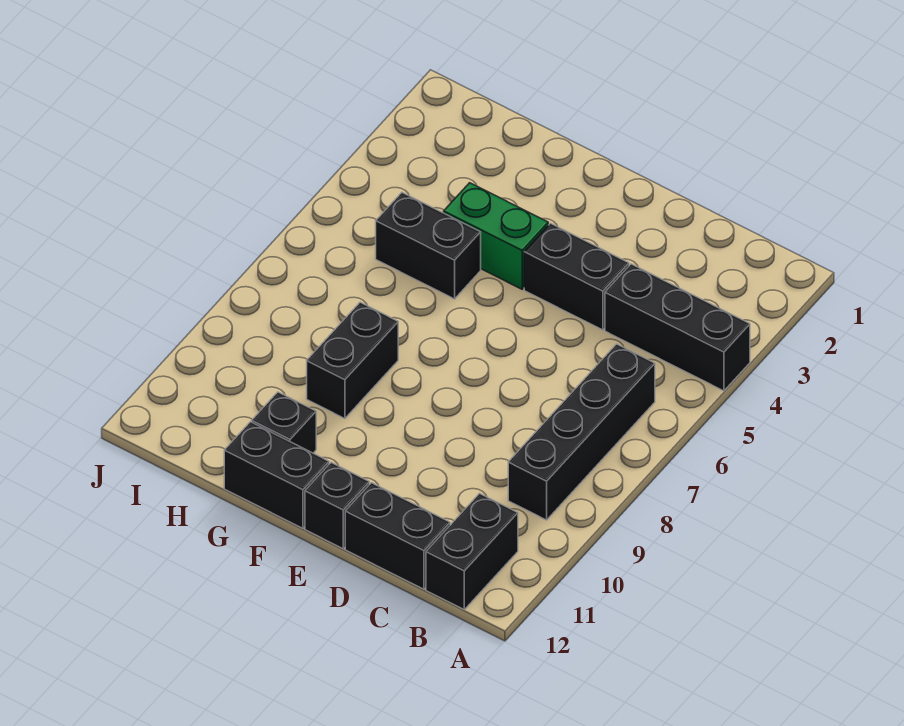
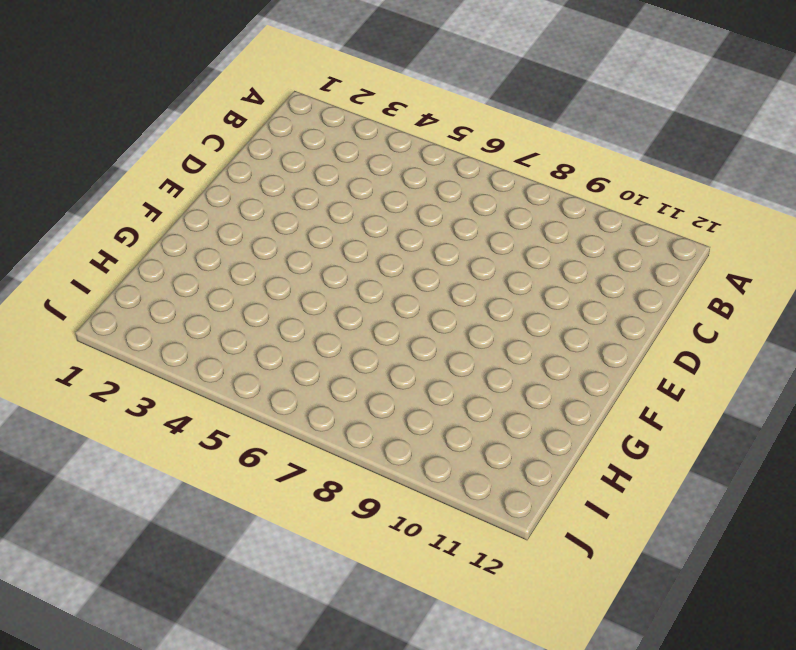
none -> black 1x3 brick [605,264,750,391]
none -> black 1x4 brick [508,344,655,520]

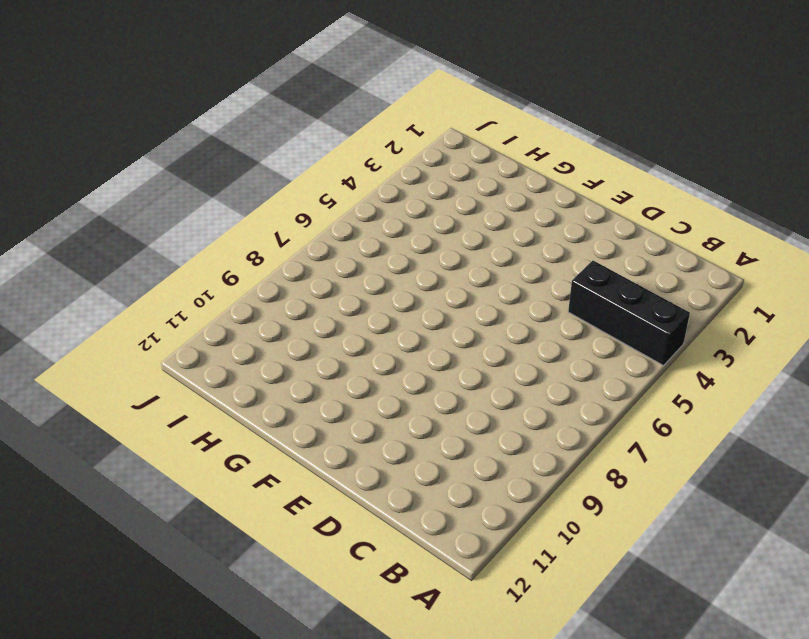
none -> black 1x4 brick [508,344,655,520]
none -> black 1x2 brick [426,493,518,609]

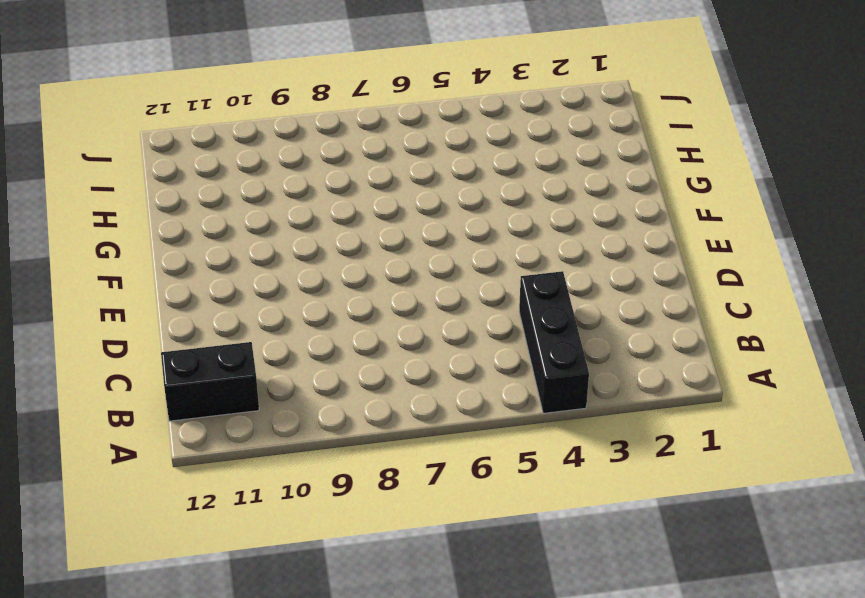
none -> black 1x4 brick [508,344,655,520]
none -> black 1x2 brick [345,483,450,589]

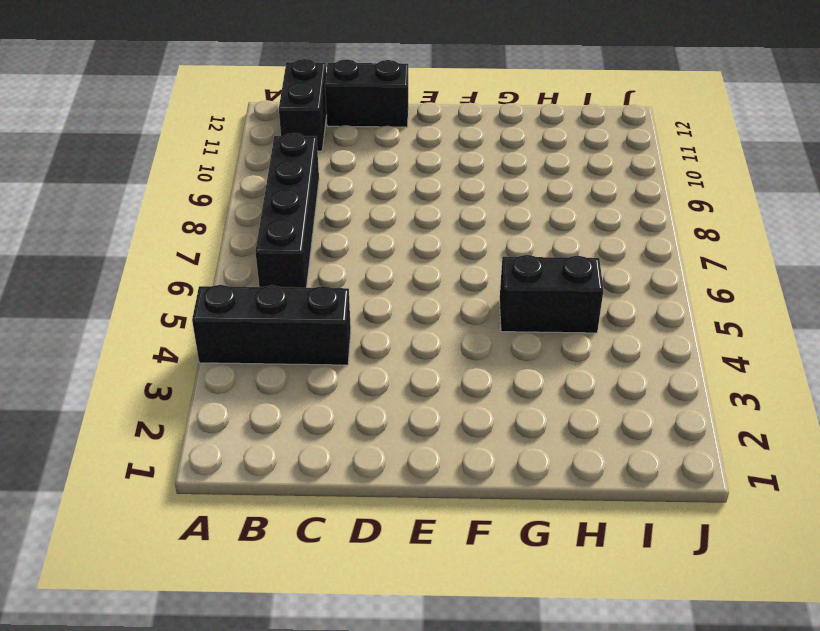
none -> black 1x2 brick [524,223,629,330]
none -> black 1x1 brick [305,463,369,549]

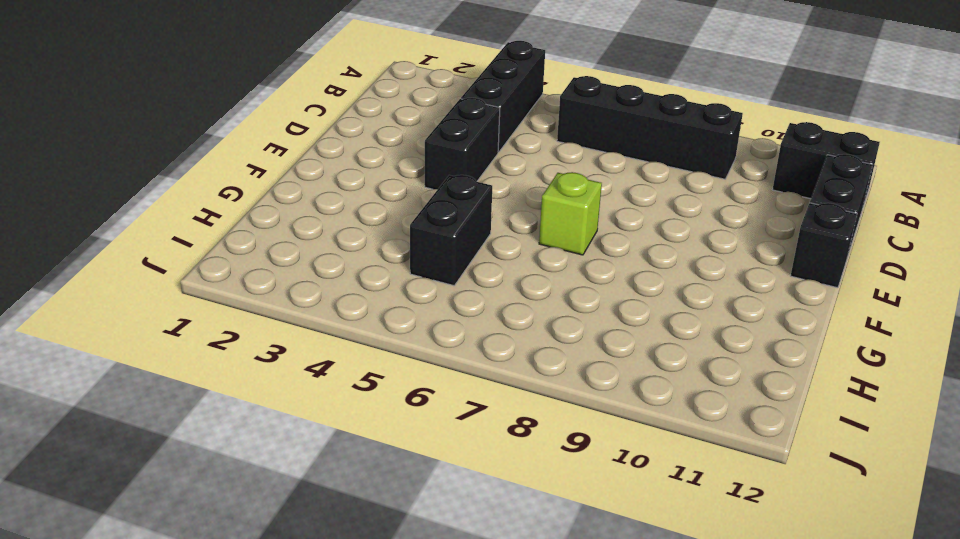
lime 1x1 brick [539,172,602,255] -> none
none -> green 1x2 brick [444,183,548,289]
none -> black 1x2 brick [224,422,329,528]

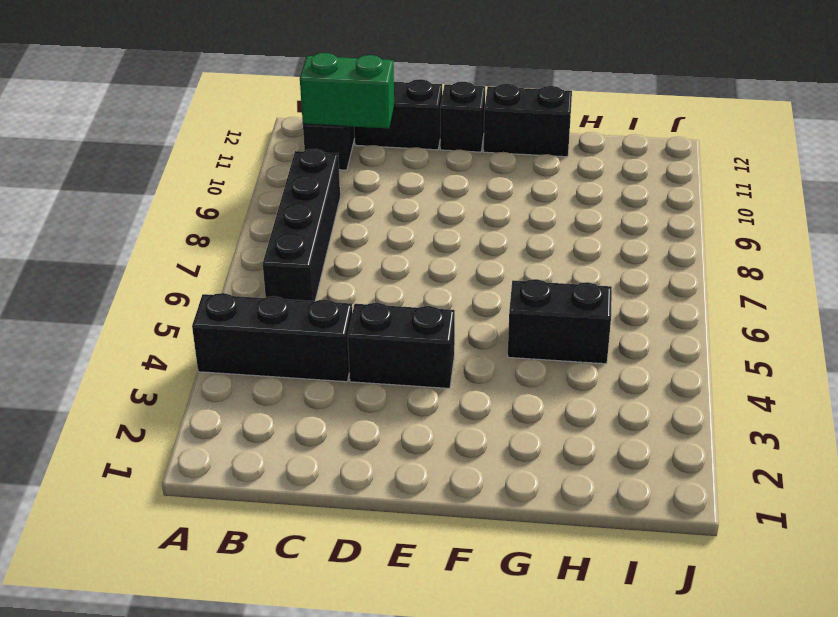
green 1x2 brick [300,53,394,128] -> green 1x2 brick moved to [444,183,548,289]
none -> black 1x2 brick [307,302,398,419]
none -> black 1x1 brick [252,392,316,453]

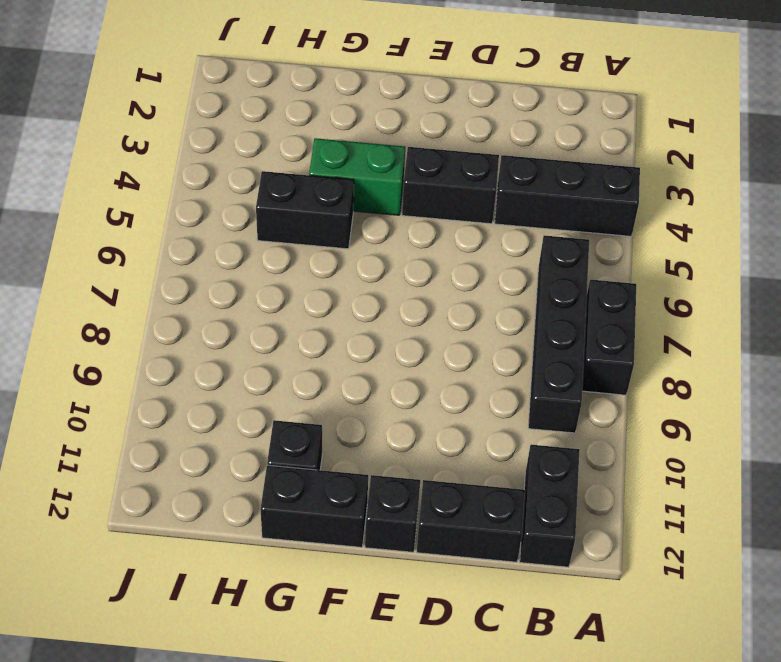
black 1x2 brick [582,279,636,395] -> black 1x2 brick moved to [307,302,398,419]

